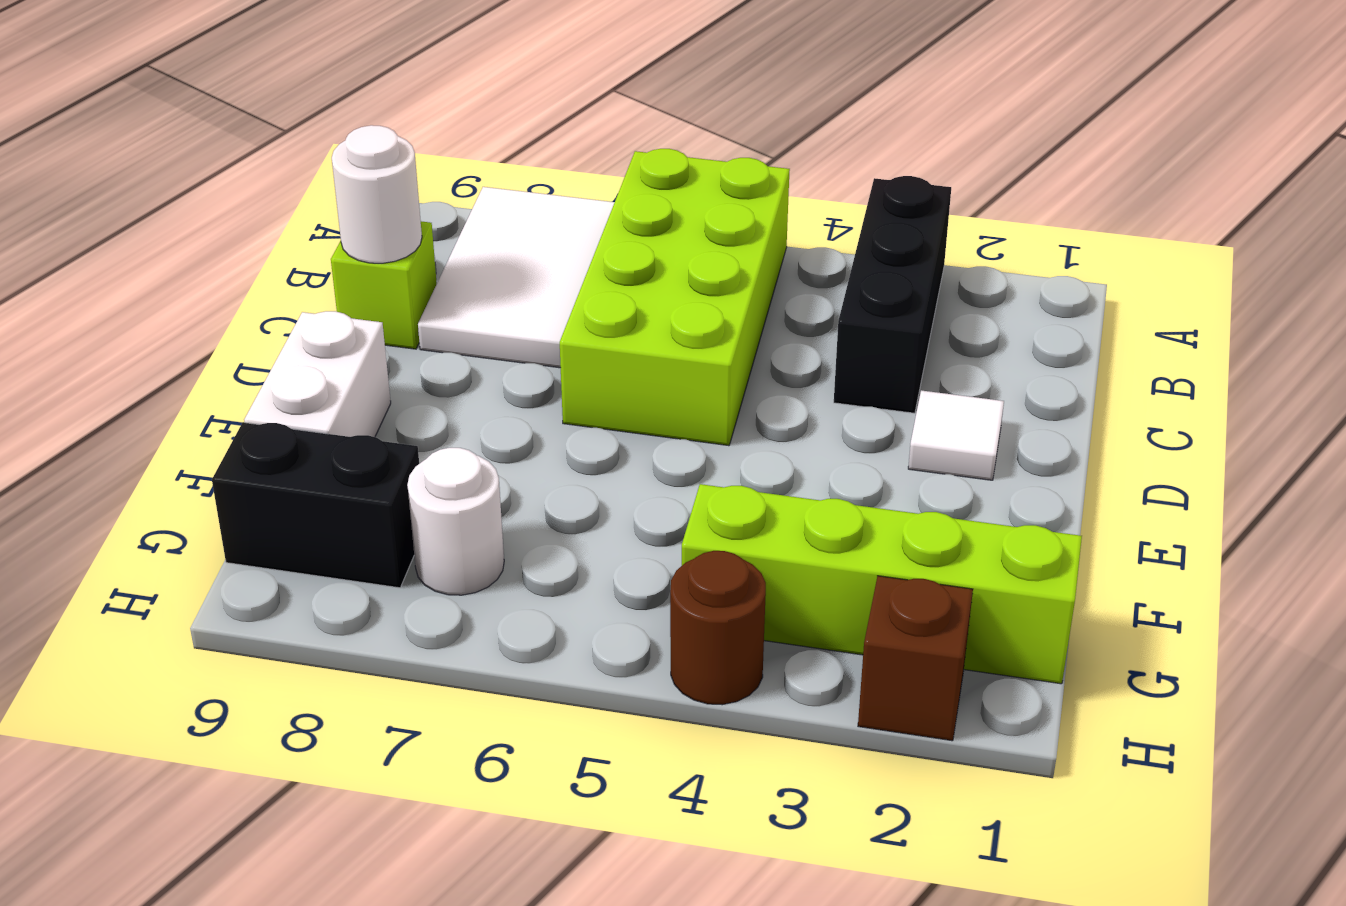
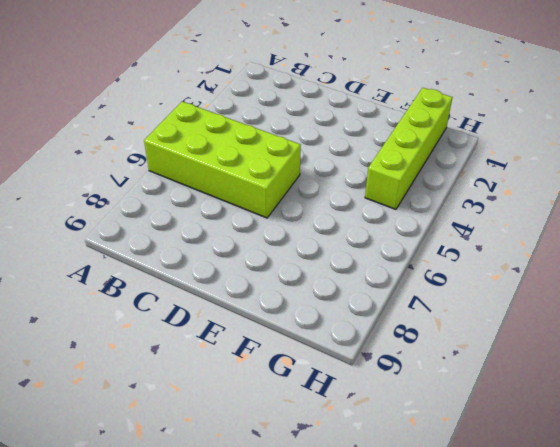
none -> black 1x3 brick [834,176,951,413]
none -> white 2x3 tile [418,187,615,368]
none -> lime 1x1 brick [331,221,437,349]

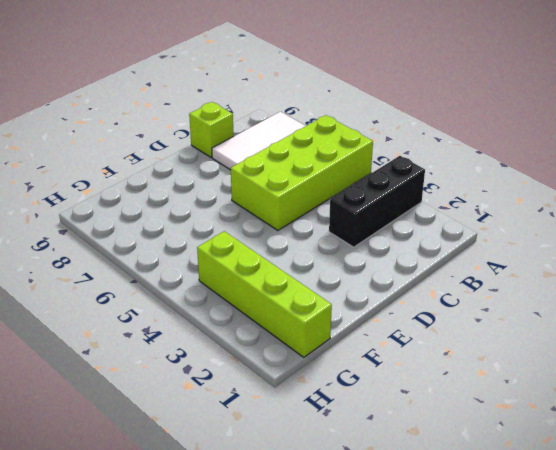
none -> white 1x1 tile [908,390,1004,480]
none -> white 1x2 brick [244,311,391,437]
none -> white 1x1 round brick [407,448,504,595]

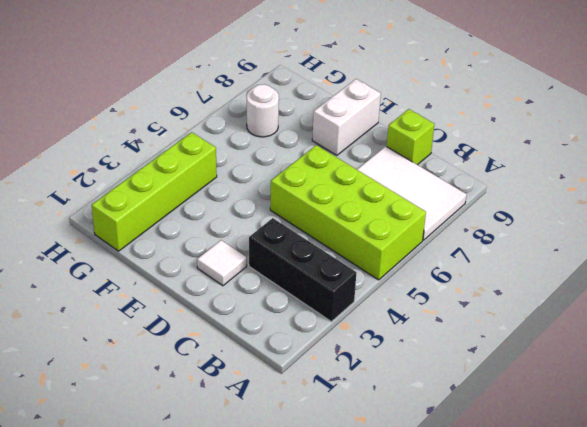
white 1x2 brick [312,79,381,155] -> white 1x2 brick turned to [244,311,391,437]
none -> black 1x2 brick [212,422,419,588]
none -> brown 1x1 brick [858,576,973,741]
none -> brown 1x1 round brick [670,551,766,705]

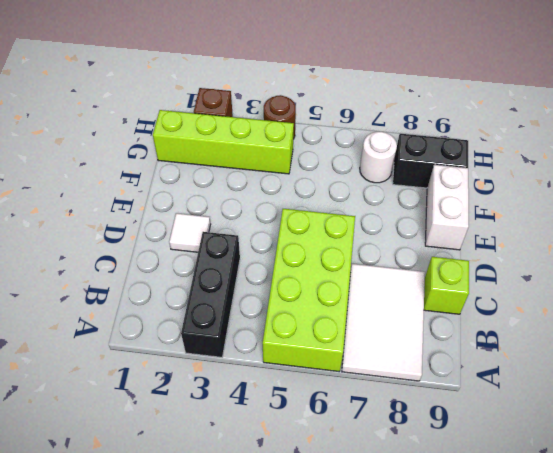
none -> white 1x1 round brick [332,125,422,263]

